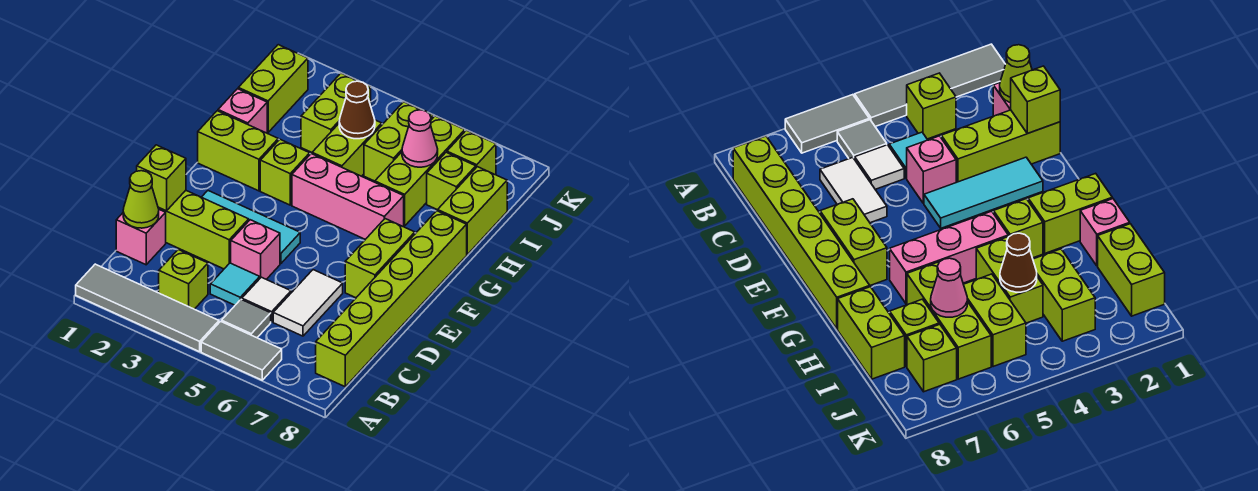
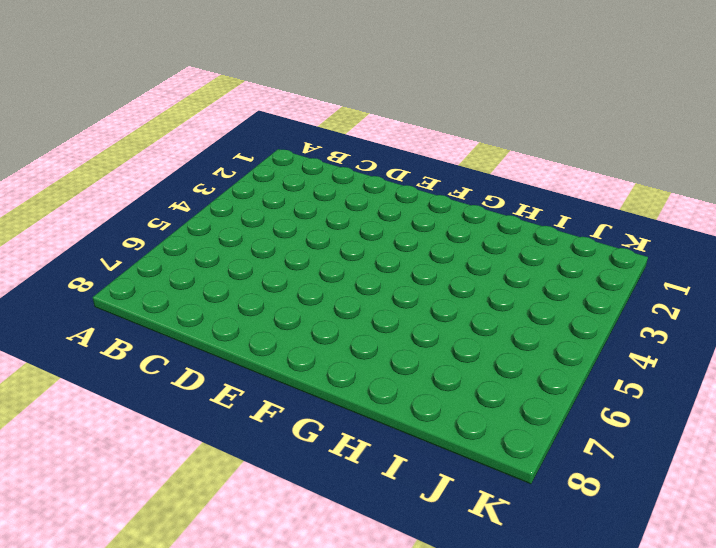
none -> grey 1x4 tile [76,264,219,352]
none -> grey 1x2 tile [201,321,282,380]
none -> lime 1x1 brick [159,250,208,309]

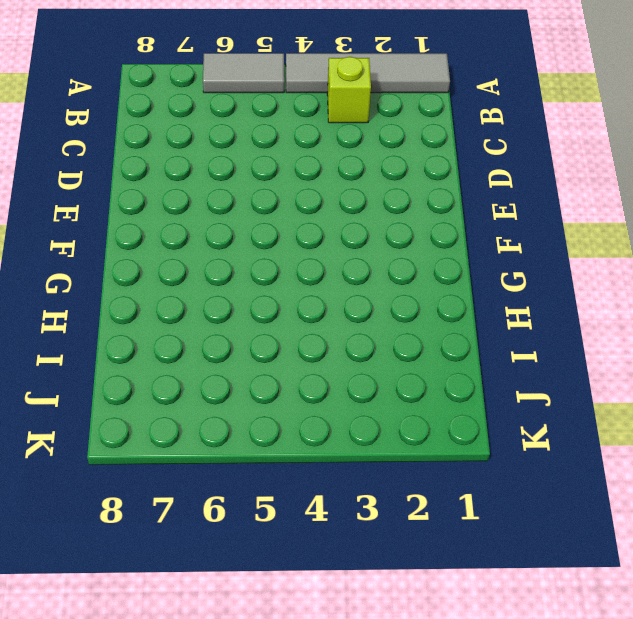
none -> grey 1x1 tile [222,300,271,338]
none -> lime 1x6 brick [316,211,467,387]
none -> pink 1x1 brick [116,210,166,265]

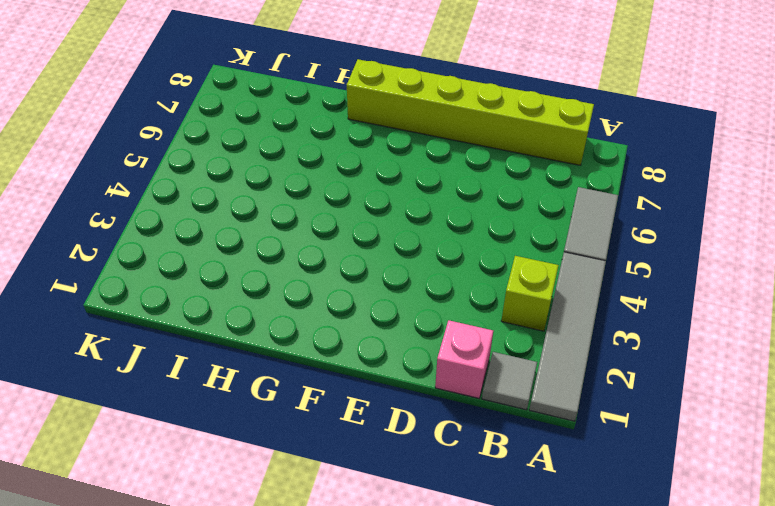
grey 1x1 tile [482,352,537,410] -> grey 1x1 tile moved to [222,300,271,338]
none -> cyan 1x1 tile [210,263,260,305]
none -> white 1x1 tile [242,277,291,322]
none -> white 1x2 tile [273,270,343,336]

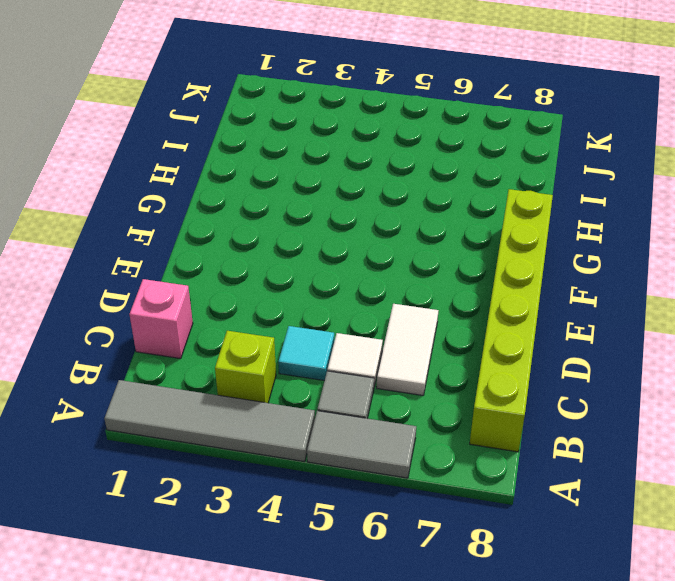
none -> lime 1x3 brick [158,190,249,269]
none -> pink 1x1 brick [231,220,280,279]
none -> cyan 1x3 tile [202,191,300,263]

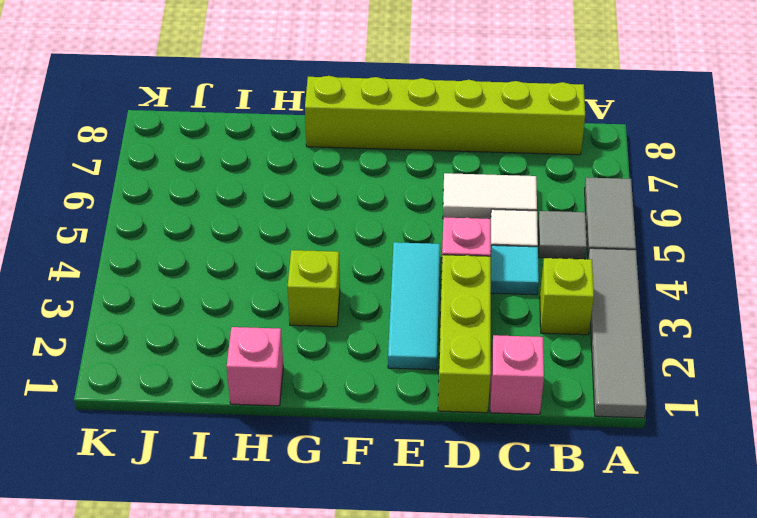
none -> lime 1x2 brick [345,219,415,298]
none -> lime 1x2 brick [198,111,278,191]
none -> pink 1x3 brick [292,154,404,239]

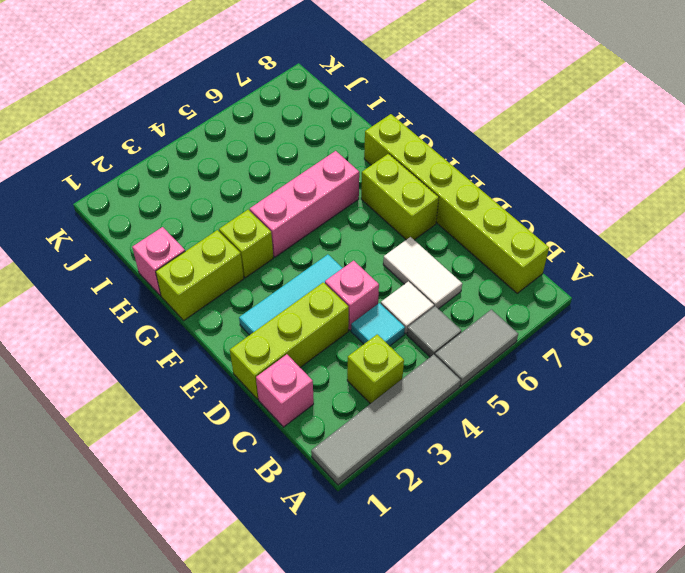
none -> lime 1x2 brick [312,120,382,176]
none -> lime 1x3 brick [375,116,465,226]
none -> lime 1x2 brick [438,167,507,254]

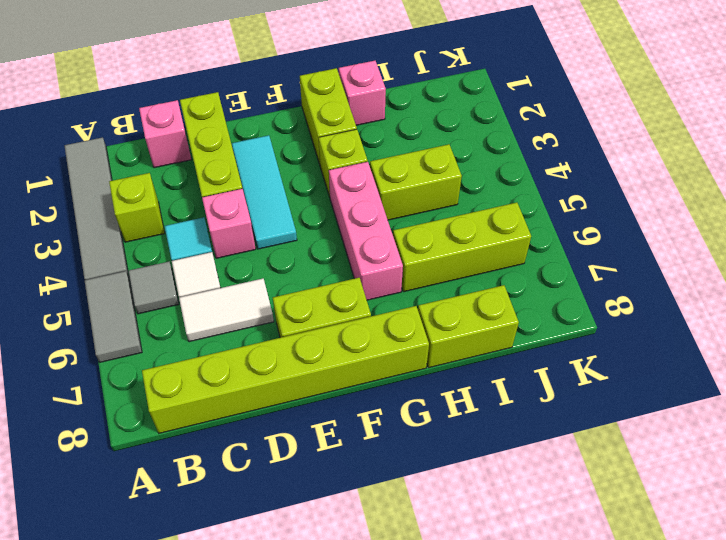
none -> lime 1x2 brick [238,45,308,132]
none -> lime 1x2 brick [301,73,371,152]
none -> lime 1x2 brick [364,102,433,181]

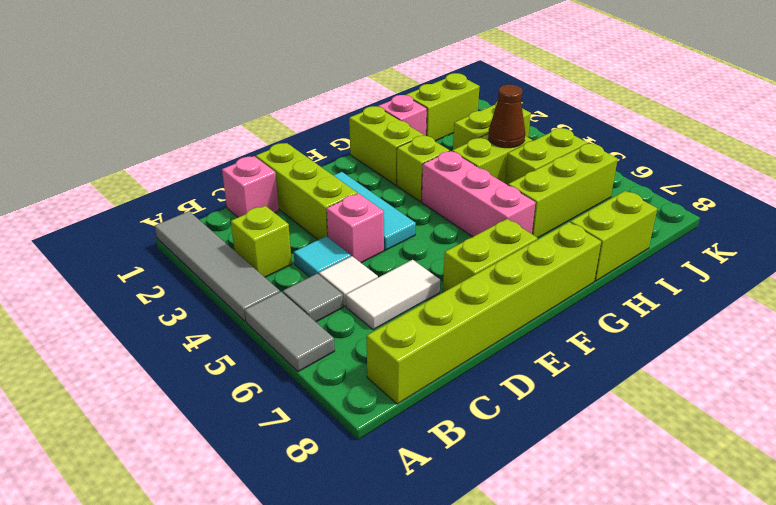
none -> lime 1x1 brick [427,152,476,210]
none -> lime 1x1 brick [447,130,496,175]
none -> lime 1x1 cone [123,171,159,228]

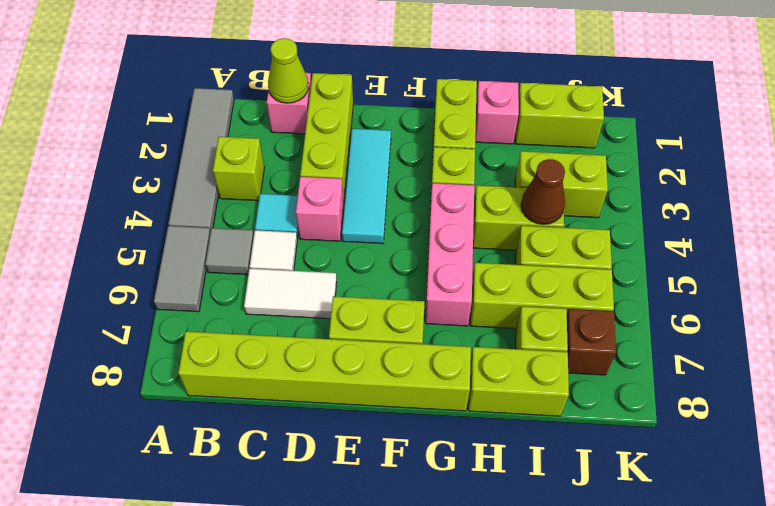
brown 1x1 brick [567,309,616,375] -> lime 1x1 brick [447,130,496,175]
none -> lime 1x1 brick [137,145,186,211]
none -> pink 1x1 cone [402,110,438,167]

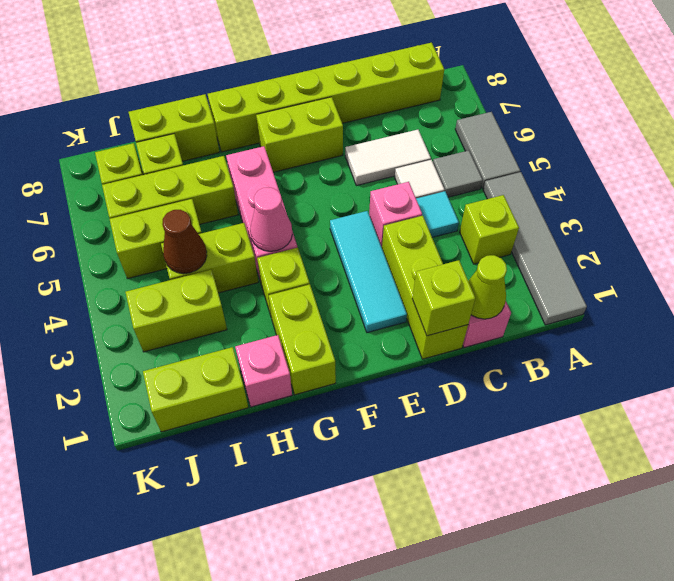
pink 1x1 cone [250,187,292,251] -> pink 1x1 cone moved to [402,110,438,167]

